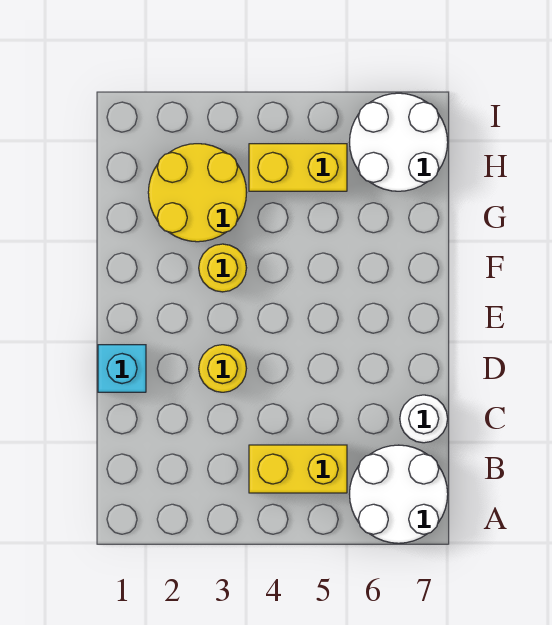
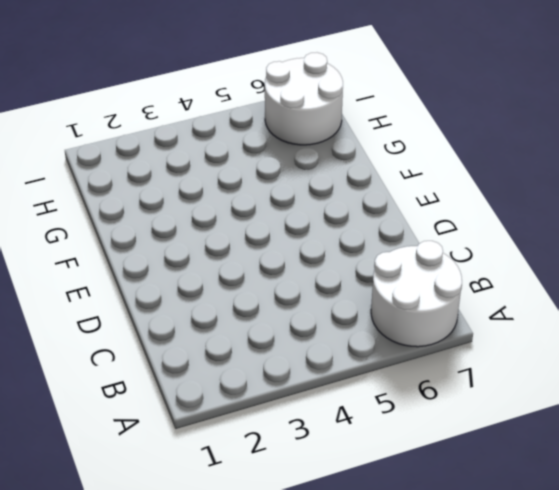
none -> yellow 1x2 brick [249,445,347,493]
none -> white 1x1 round brick [400,395,448,443]

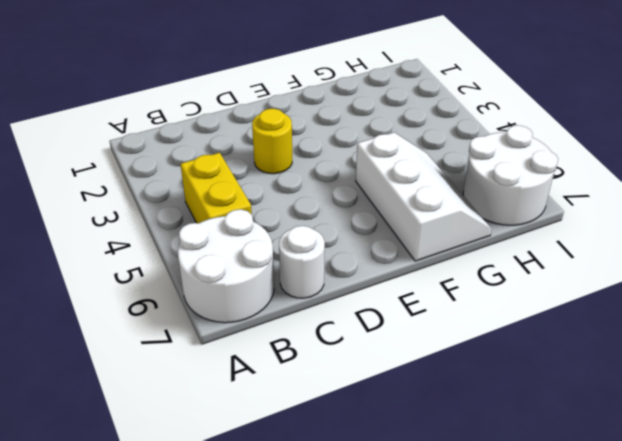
white 2x3 slope [356,132,492,261] -> none
none -> cyan 1x1 brick [98,345,146,392]
none -> yellow 1x1 round brick [199,244,246,292]

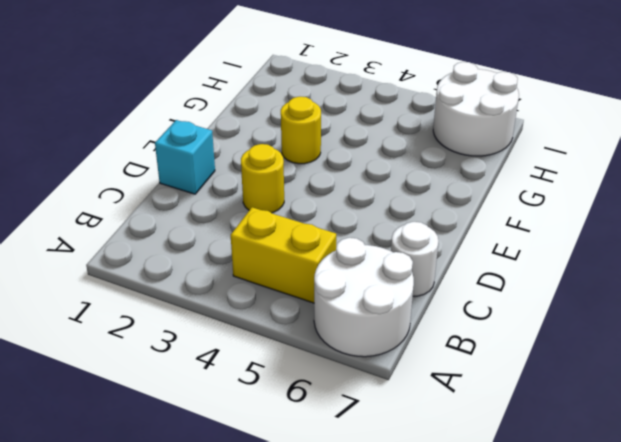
none -> yellow 2x2 round brick [148,144,247,242]
none -> yellow 1x2 brick [249,144,347,191]

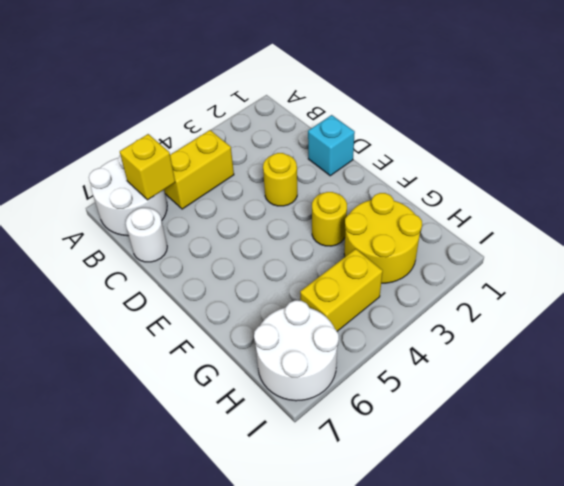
yellow 1x1 brick [120,134,175,200] -> none

